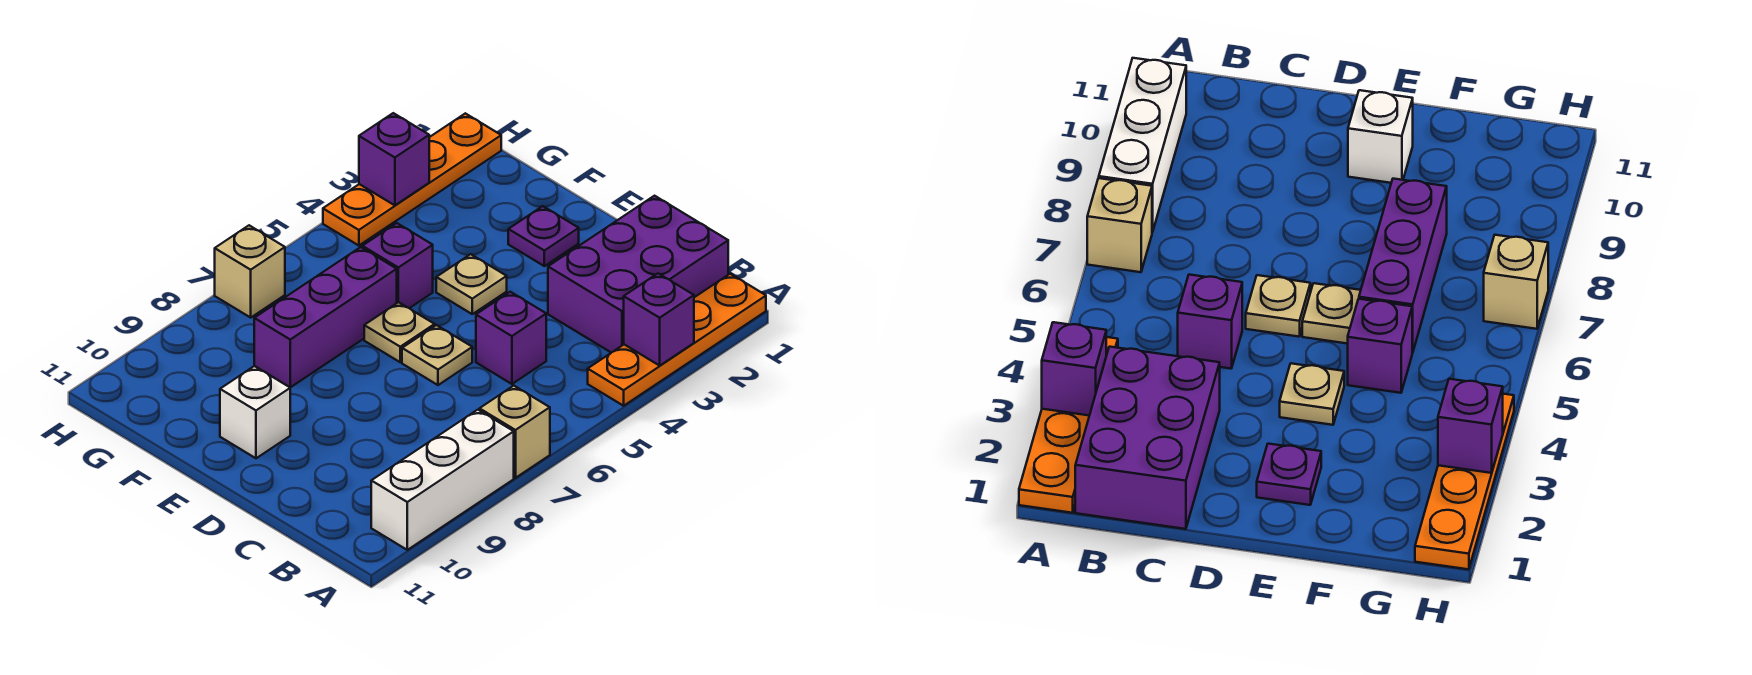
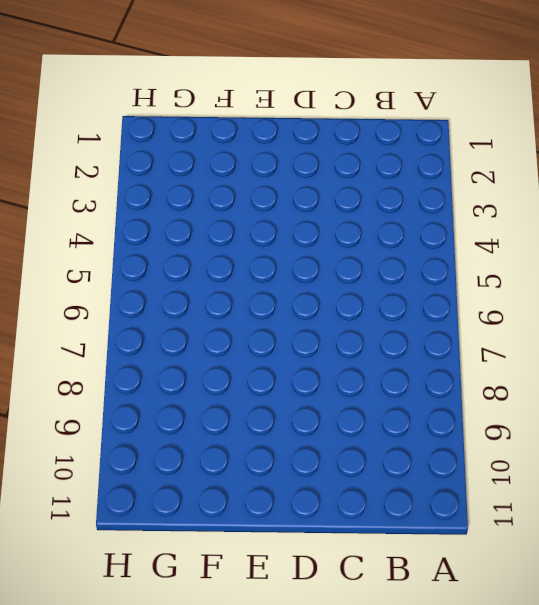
none -> orange 1x4 plate [588,274,766,406]
none -> tan 1x1 brick [480,386,550,478]
none -> white 1x3 brick [371,410,514,550]

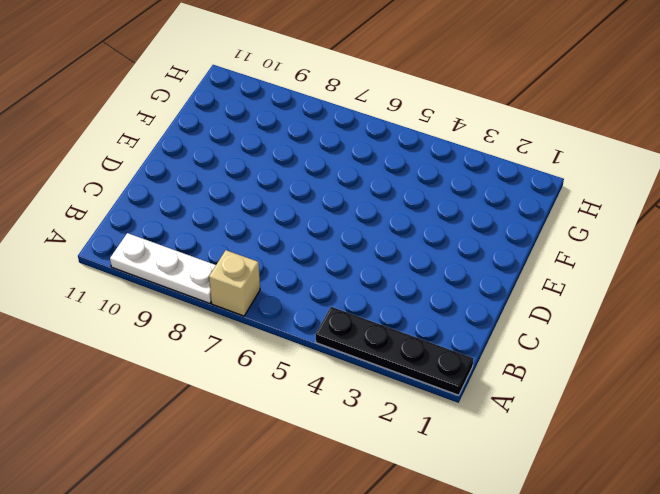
black 1x4 plate [316,307,474,395] -> orange 1x4 plate [588,274,766,406]
white 1x3 plate [110,233,216,303] -> white 1x3 brick [371,410,514,550]
none -> purple 2x3 brick [548,196,728,353]
none -> purple 1x1 brick [476,292,546,384]
none -> tan 1x1 plate [402,325,472,385]

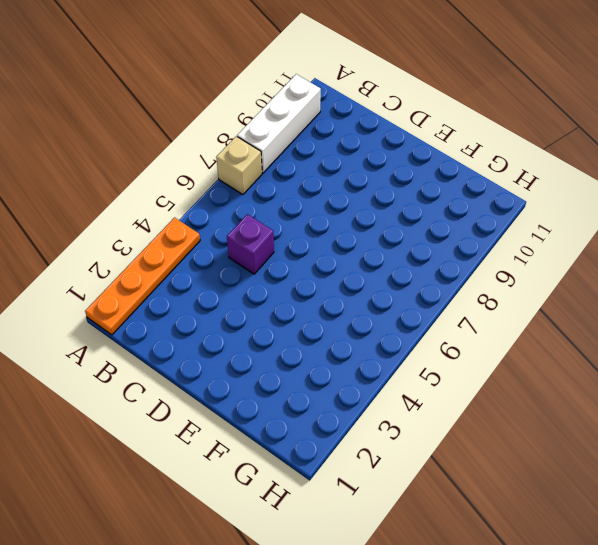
none -> purple 2x3 brick [548,196,728,353]
none -> tan 1x1 plate [402,325,472,385]
none -> purple 1x1 plate [508,206,579,266]

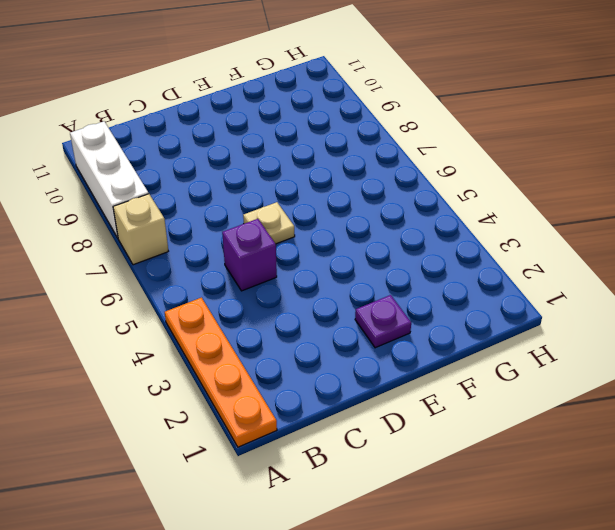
none -> purple 2x3 brick [548,196,728,353]
none -> tan 1x1 plate [436,254,507,314]
none -> tan 1x1 plate [364,302,435,362]

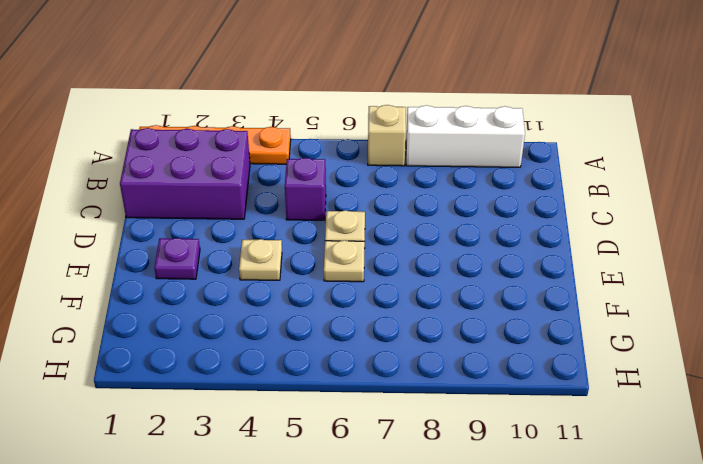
none -> white 1x1 brick [220,366,290,458]
none -> purple 1x1 brick [362,223,433,308]
none -> purple 1x3 brick [254,247,397,388]

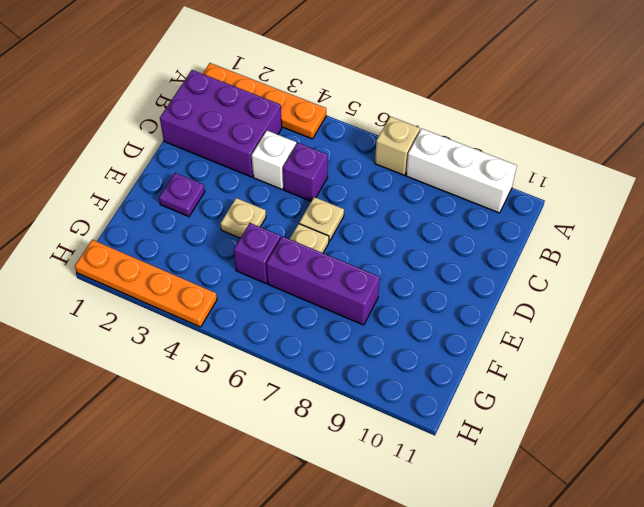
white 1x1 brick [252,131,296,189] -> white 1x1 brick moved to [220,366,290,458]
none -> tan 1x1 brick [215,225,285,317]
none -> purple 1x1 brick [624,274,694,366]
none -> purple 1x1 brick [359,113,429,205]

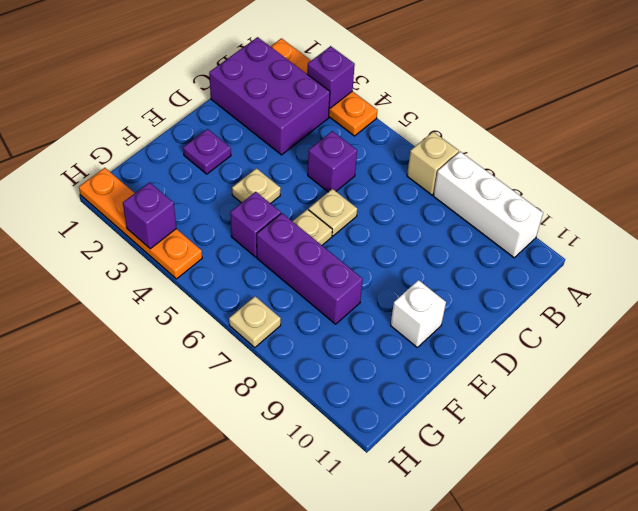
tan 1x1 plate [229,296,281,348] -> tan 1x1 brick [215,225,285,317]

